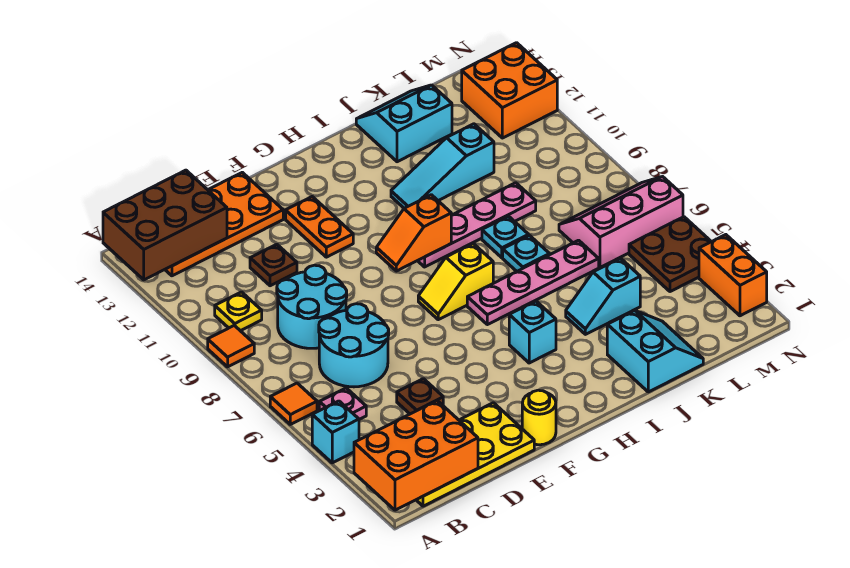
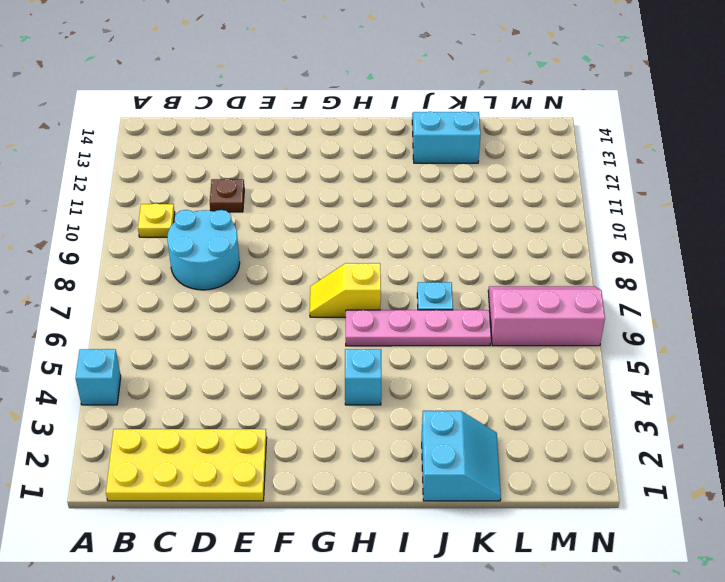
none -> orange 1x1 tile [270,383,317,424]
none -> orange 1x1 tile [208,325,254,367]
none -> pink 1x1 plate [319,388,366,419]
none -> orange 2x4 plate [165,172,283,276]

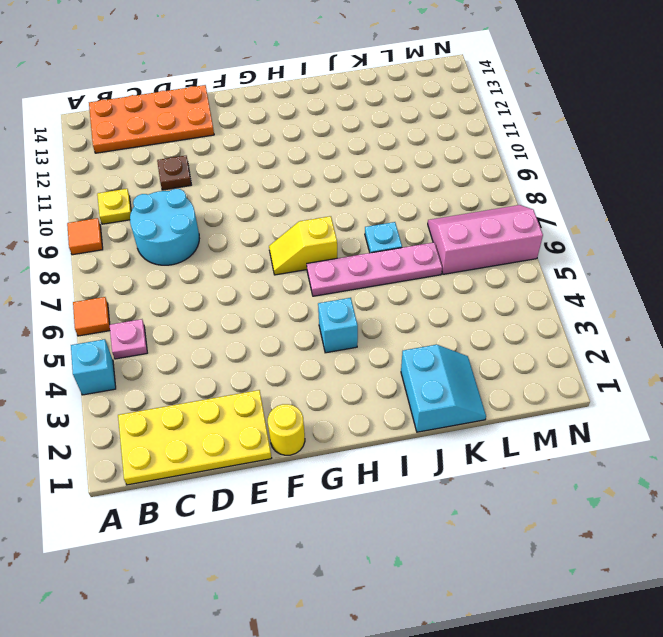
none -> cyan 2x2 round brick [319,304,389,387]
none -> brown 1x1 plate [397,379,443,414]
none -> orange 1x2 plate [286,197,353,257]
none -> pink 1x4 plate [418,183,536,267]

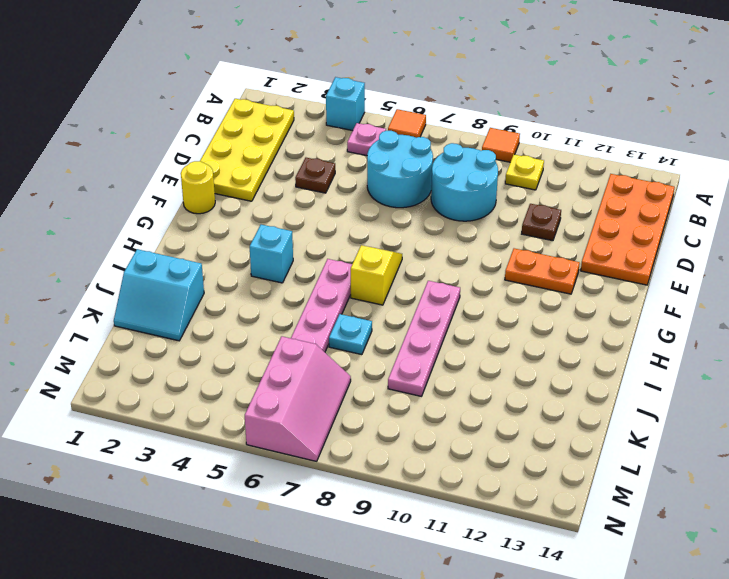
none -> cyan 1x3 slope [391,124,494,208]
none -> cyan 1x2 slope [566,258,640,334]
none -> cyan 1x1 plate [482,216,529,258]
none -> cyan 2x2 slope [356,85,452,162]

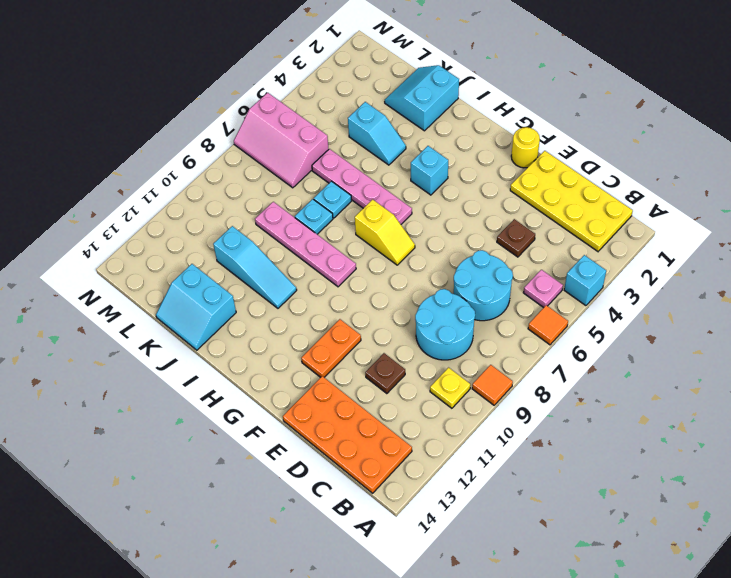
none -> brown 2x2 plate [629,217,711,292]
none -> orange 2x2 brick [462,43,557,138]
none -> orange 1x2 brick [699,235,767,316]
none -> orange 2x3 brick [354,401,478,510]

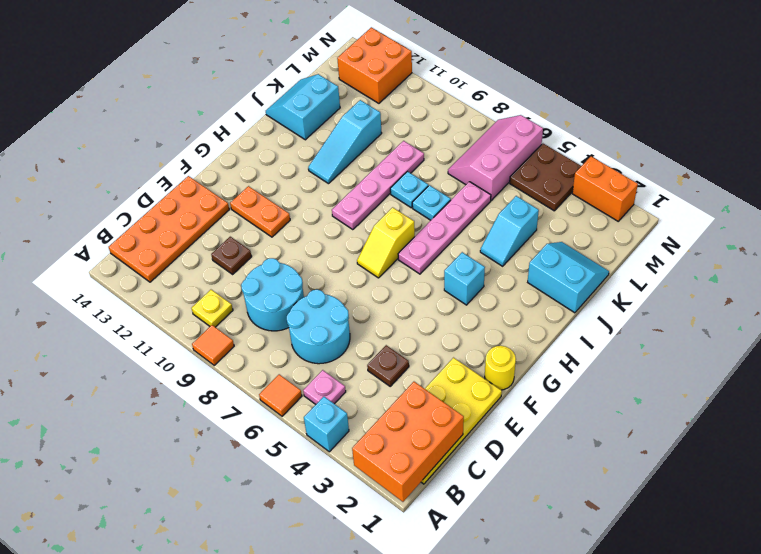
none -> brown 2x3 brick [103,170,227,280]
none -> orange 1x2 slope [376,195,451,271]

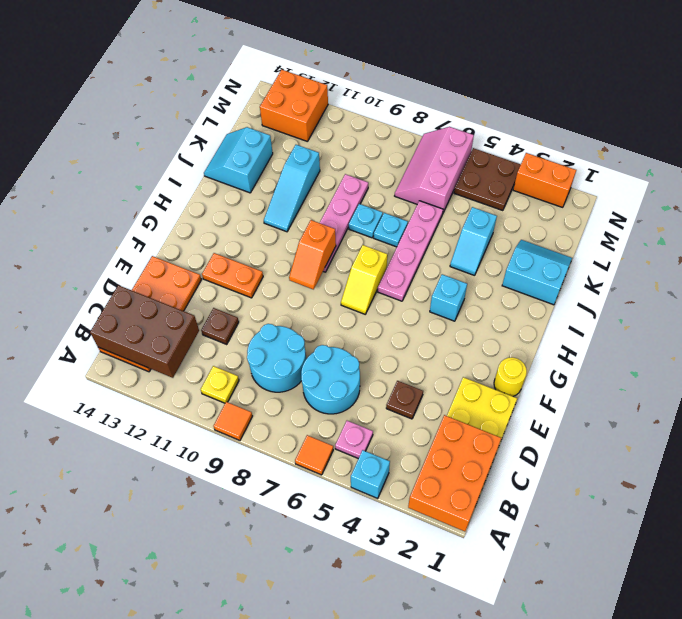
brown 2x3 brick [90,285,199,378] -> brown 2x3 brick turned to [103,170,227,280]

